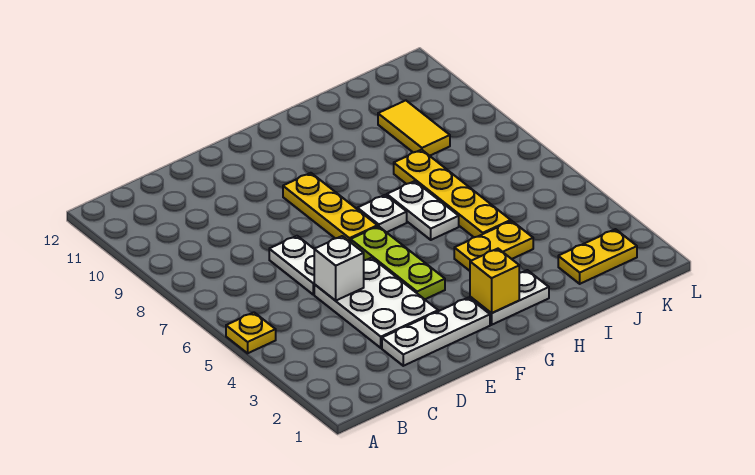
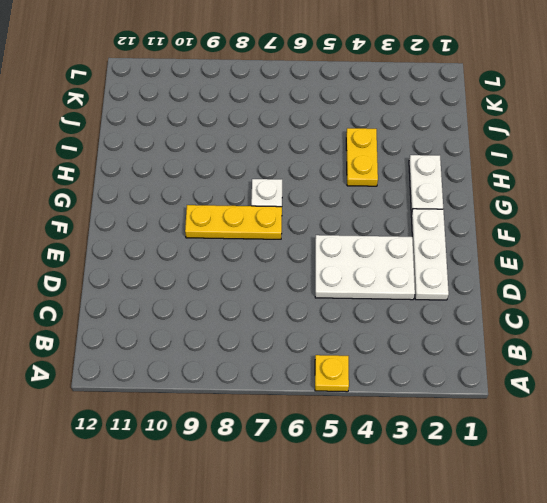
none -> white 1x2 plate [269,236,314,295]
none -> lime 1x3 plate [351,226,445,299]
none -> white 1x2 plate [387,181,459,240]

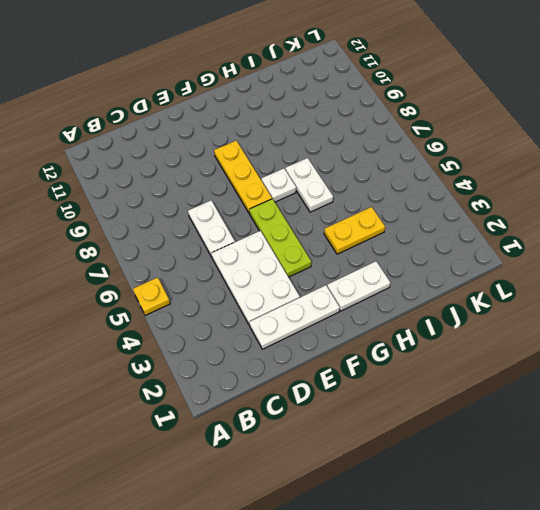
none -> yellow 1x4 plate [394,150,511,237]
none -> yellow 1x2 plate [558,229,637,284]
none -> yellow 1x2 tile [378,100,450,156]

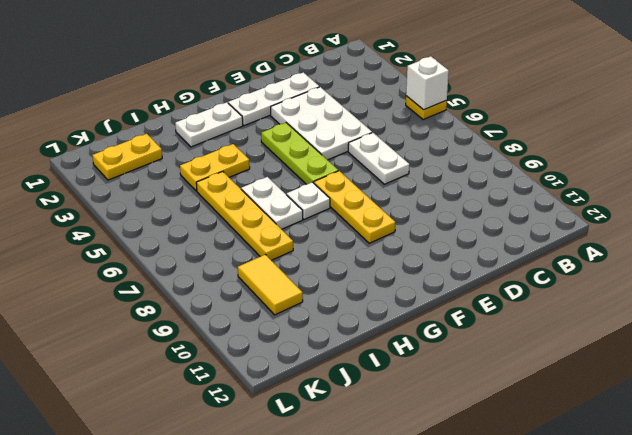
white 1x1 brick [406,56,449,110] -> white 1x1 brick moved to [314,236,364,301]
none -> yellow 1x1 brick [470,249,519,313]

